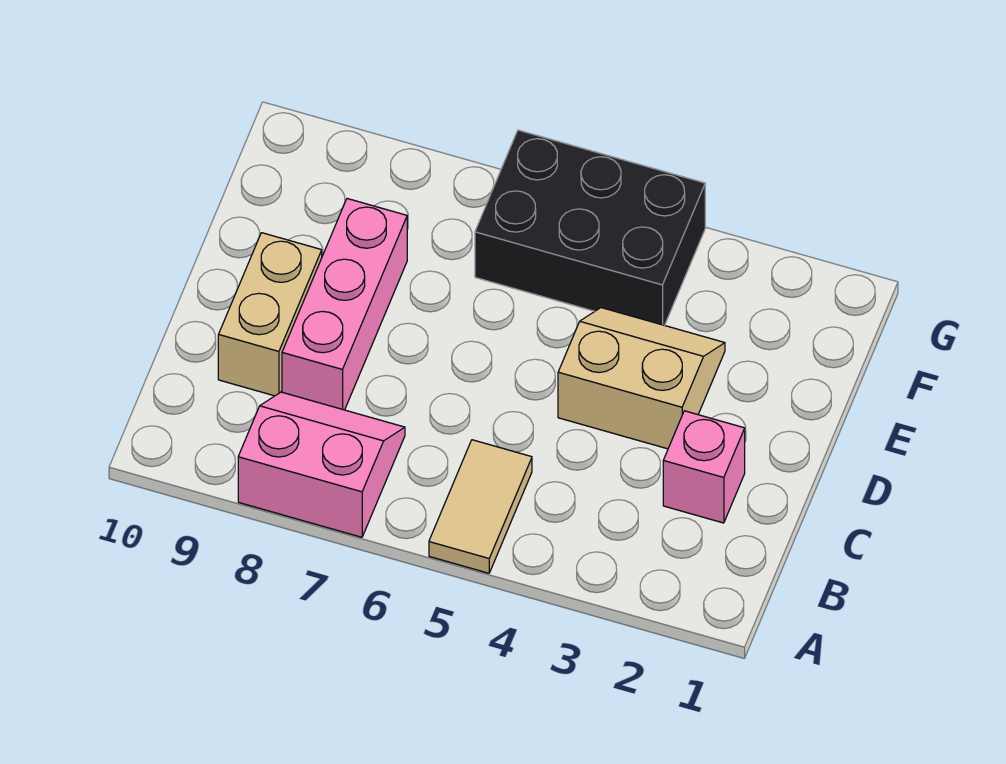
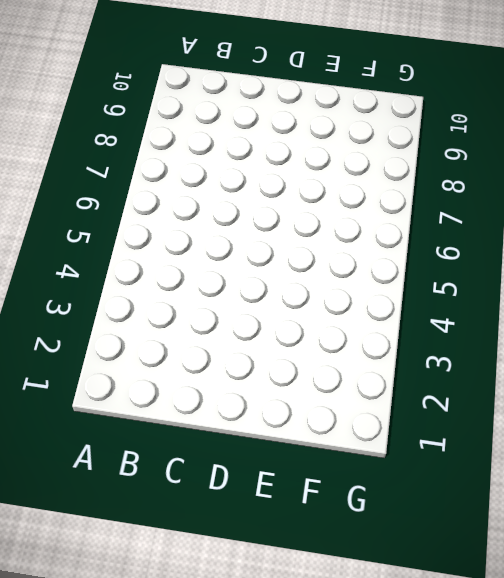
none -> tan 1x2 tile [429,440,532,573]
none -> pink 2x2 slope [238,392,405,537]

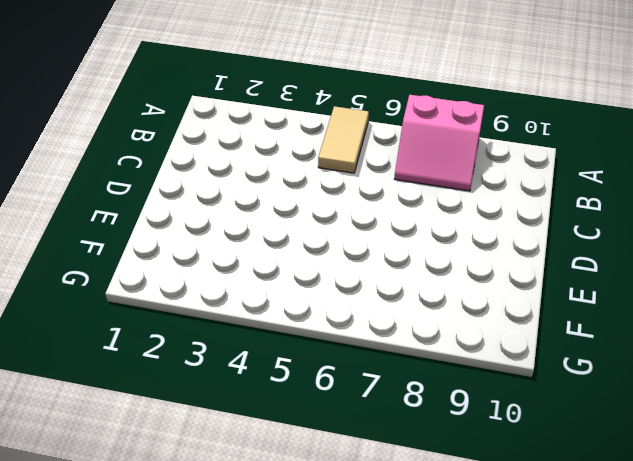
none -> pink 1x1 brick [663,411,745,523]
none -> pink 1x3 brick [282,199,407,410]

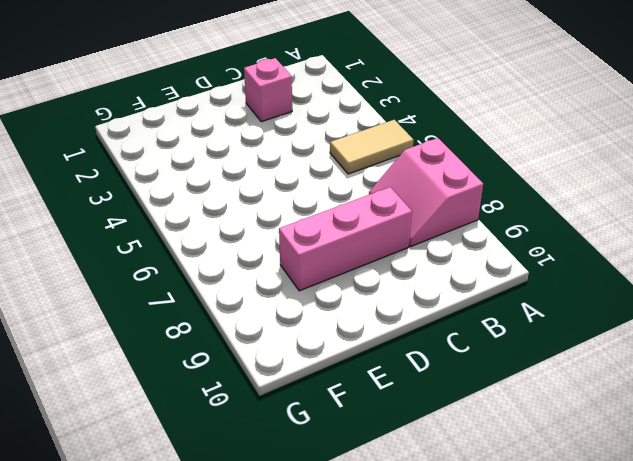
none -> tan 1x2 brick [218,233,322,396]
none -> tan 2x2 slope [558,308,725,449]

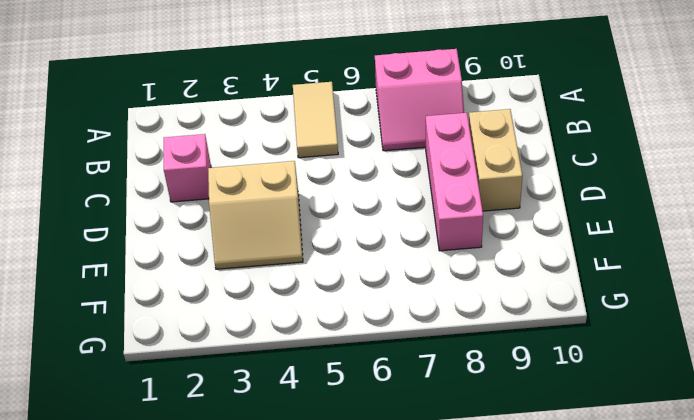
none -> black 2x3 brick [475,130,705,325]

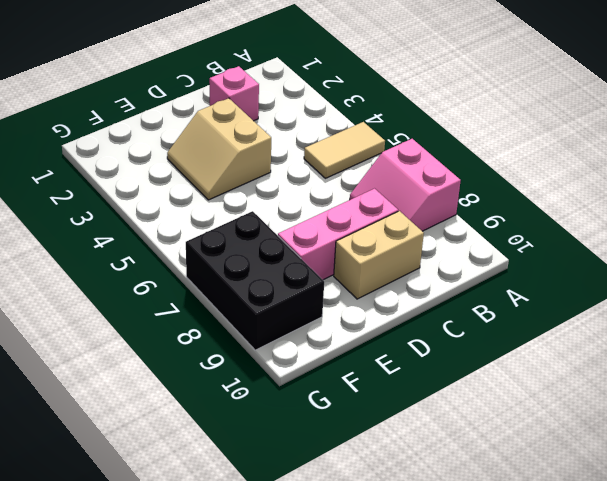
black 2x3 brick [186,211,324,350] -> black 2x3 brick moved to [475,130,705,325]

